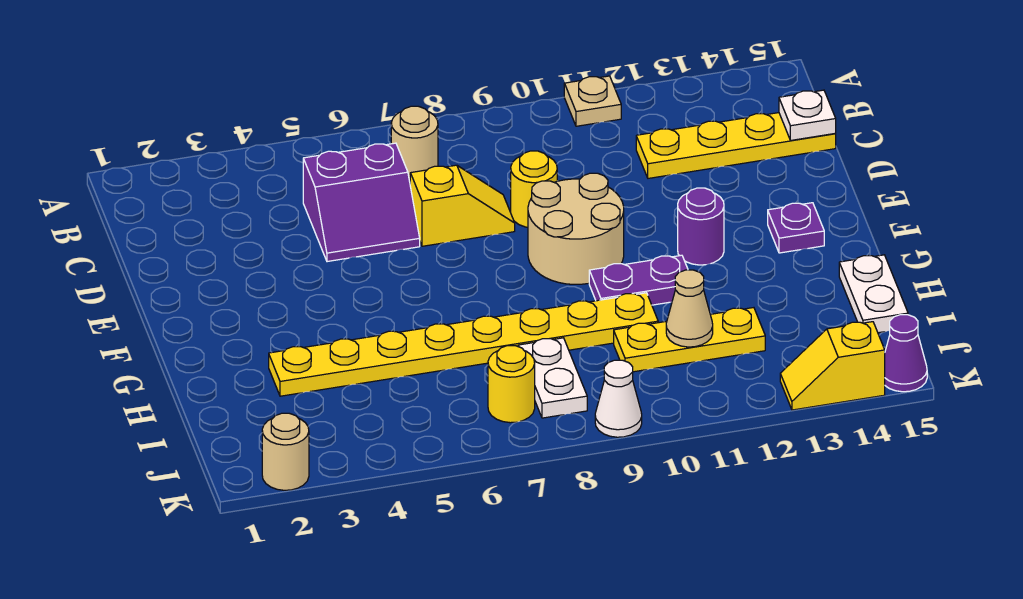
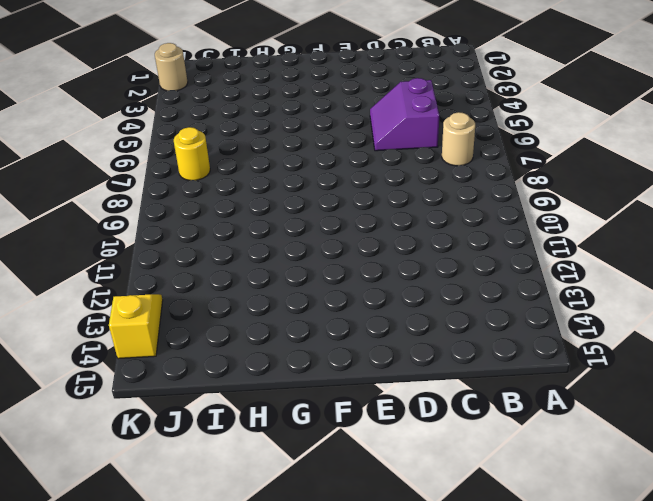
none -> tan 1x1 plate [564,76,621,126]
none -> yellow 1x4 plate [636,113,836,178]
none -> yellow 1x2 slope [410,165,515,246]

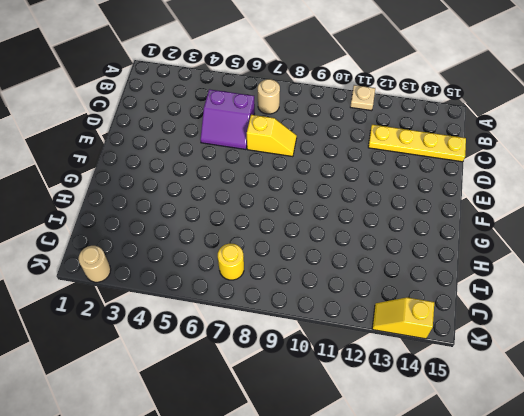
none -> yellow 1x1 round brick [511,151,557,227]
none -> tan 2x2 round brick [528,173,624,284]
none -> purple 1x1 round brick [678,188,724,265]

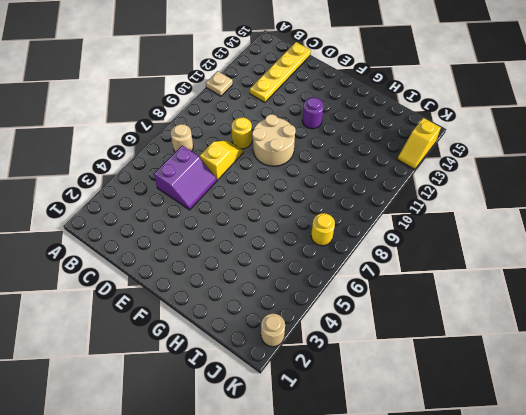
none -> purple 1x1 plate [768,203,824,253]
none -> purple 1x2 plate [589,255,688,305]
none -> yellow 1x8 plate [269,293,658,396]

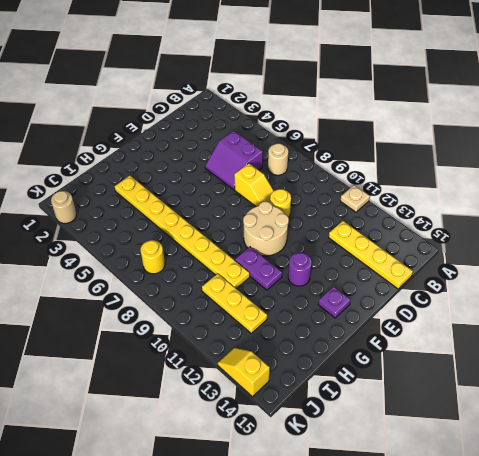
none -> white 1x2 plate [839,255,908,333]
none -> white 1x2 plate [518,338,587,418]
none -> white 1x1 cone [595,360,642,437]

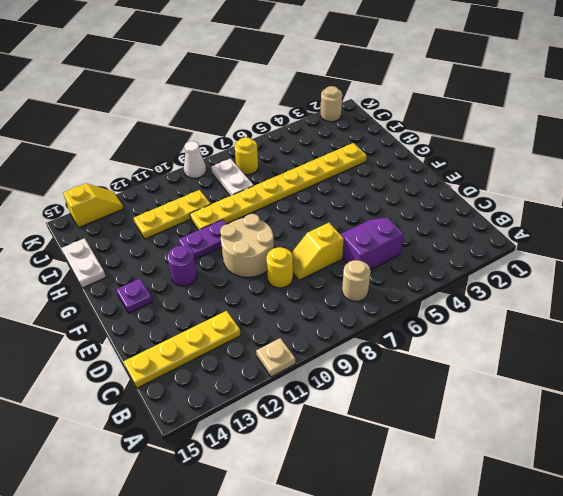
none -> purple 1x1 cone [885,315,927,392]
none -> white 1x1 plate [779,90,836,140]
none -> tan 1x1 cone [666,270,713,347]

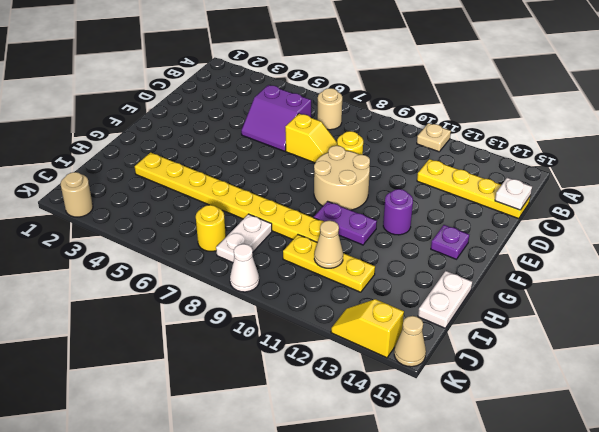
tan 1x1 cone [394,316,426,367] -> purple 1x1 cone [885,315,927,392]

